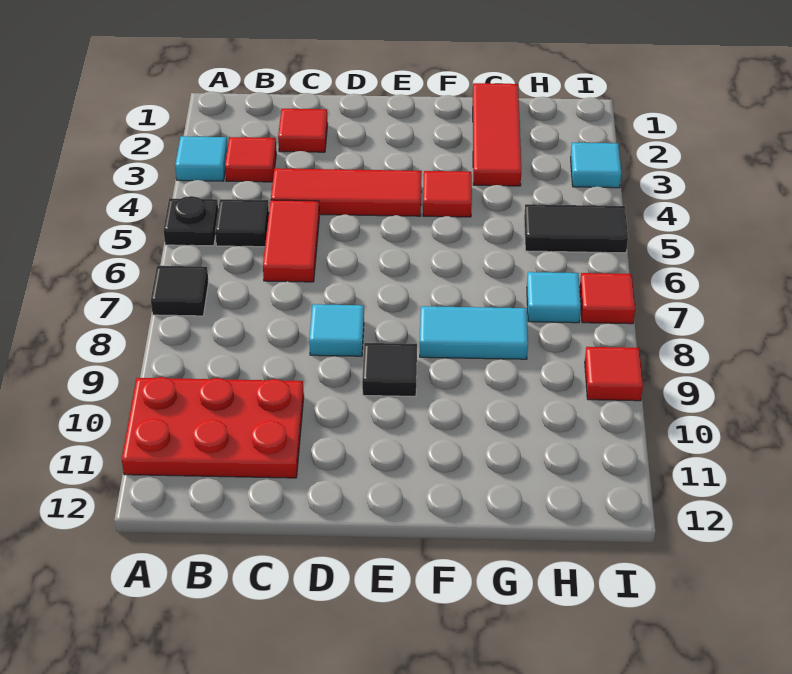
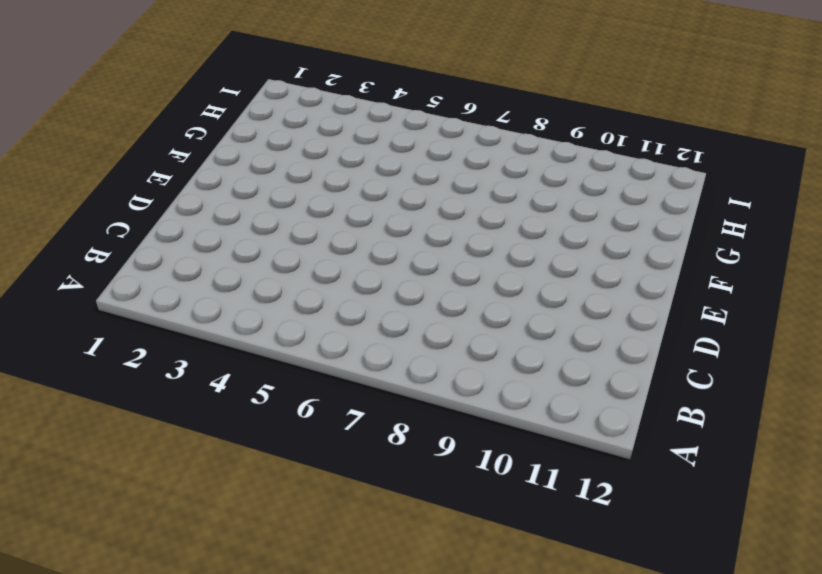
none -> cyan 1x1 tile [175,136,228,181]
none -> black 1x1 plate [163,196,218,246]
none -> black 1x1 tile [151,266,209,316]

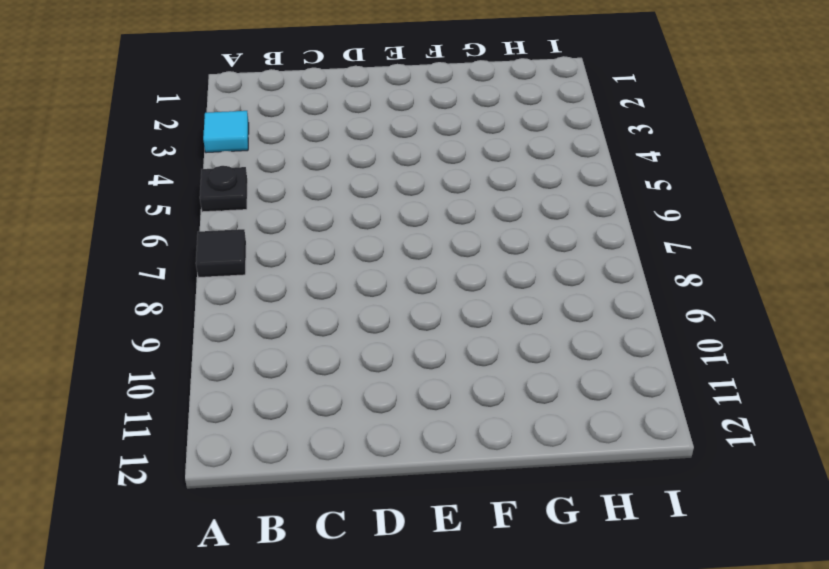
none -> red 2x3 plate [122,377,304,478]
none -> red 1x1 tile [225,137,276,182]
none -> black 1x1 tile [215,199,269,247]

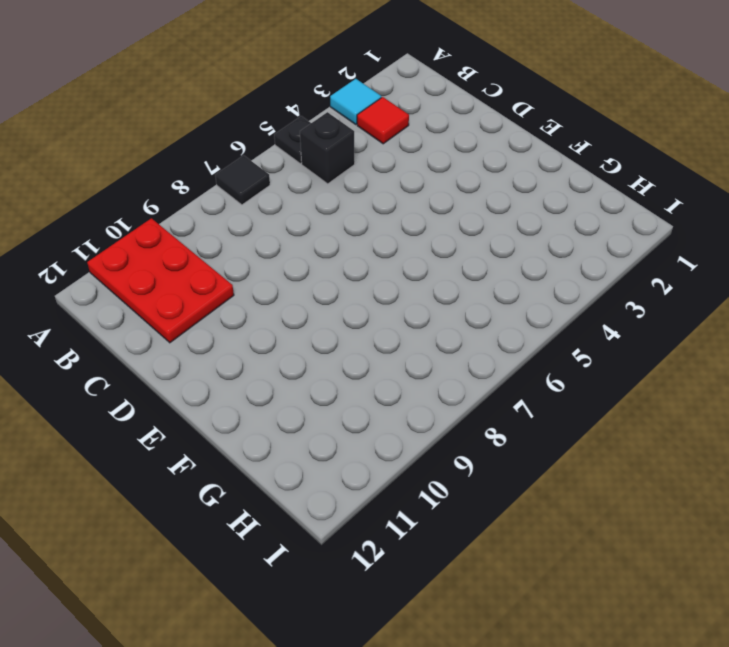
black 1x1 brick [300,112,355,184] -> black 1x1 tile [215,199,269,247]
none -> red 1x1 tile [278,109,328,152]
none -> red 1x3 tile [271,168,422,216]
none -> red 1x2 tile [263,200,319,282]

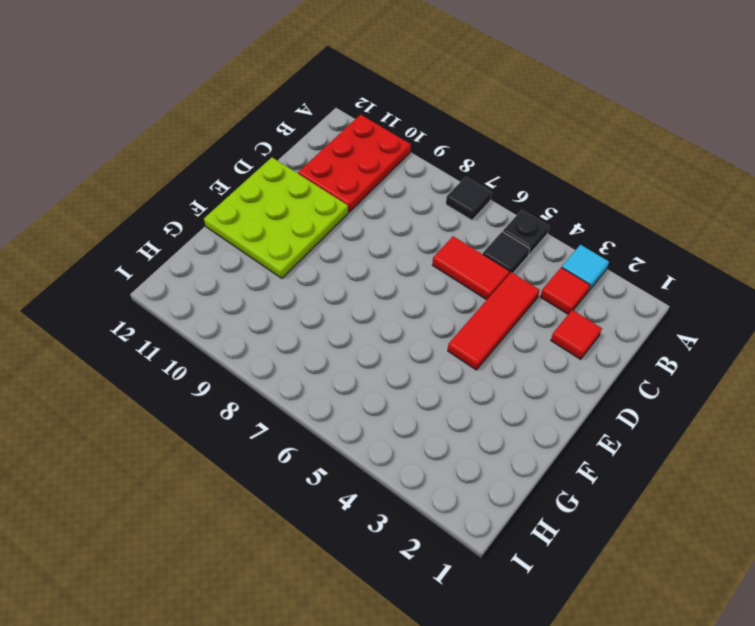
lime 3x3 plate [204,157,348,278] -> none
none -> cyan 1x1 tile [309,304,364,356]
none -> black 1x1 tile [362,343,417,396]
none -> red 1x1 tile [423,171,472,217]

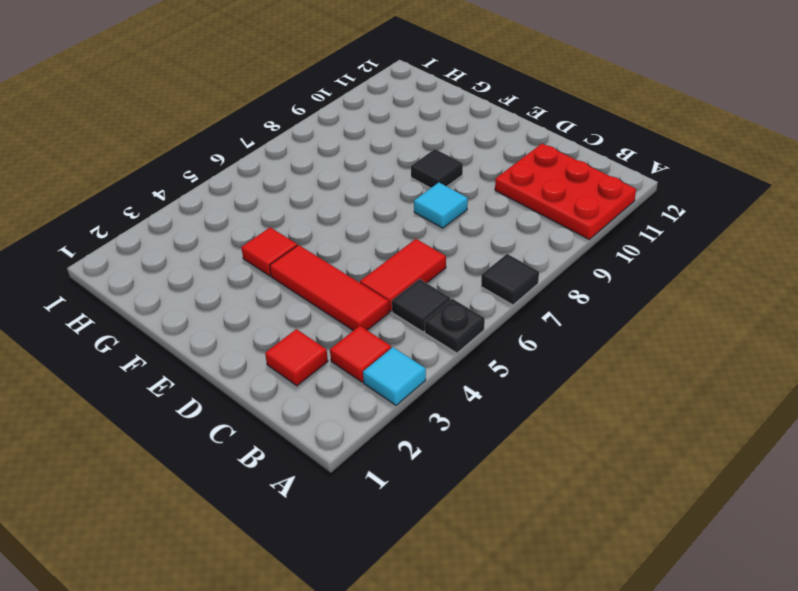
none -> cyan 1x2 tile [420,306,528,359]
none -> red 1x3 tile [473,83,521,186]
none -> black 1x2 tile [524,204,628,253]

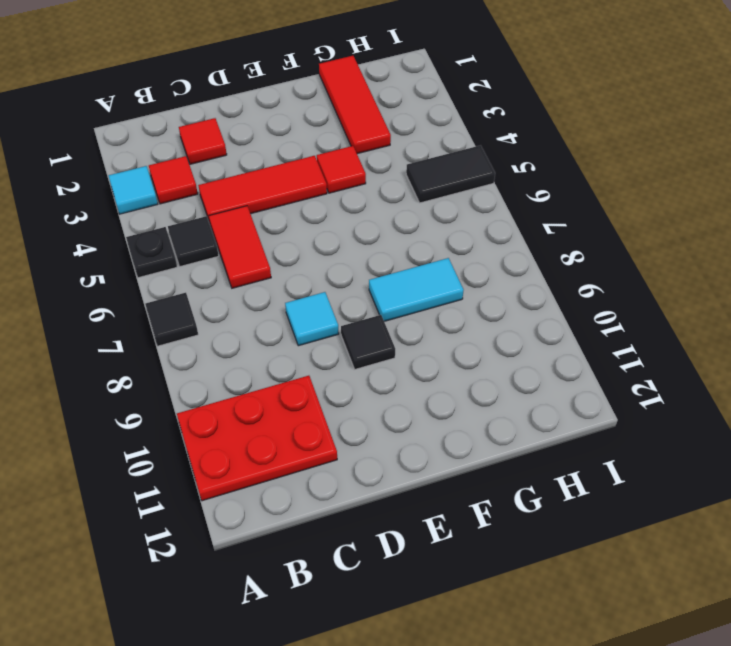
none -> cyan 1x1 tile [527,272,581,323]
none -> cyan 1x1 tile [571,143,621,188]
none -> red 1x1 tile [580,273,635,324]

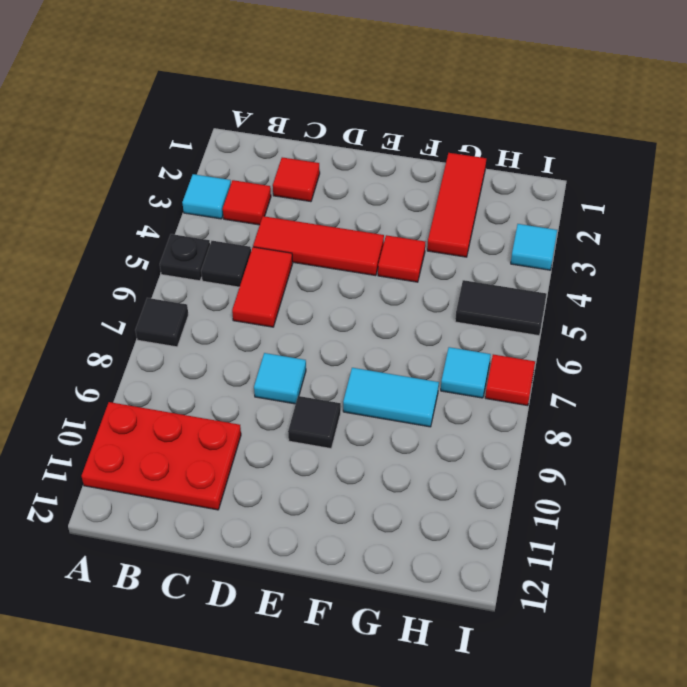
none -> red 1x1 tile [585,347,643,401]

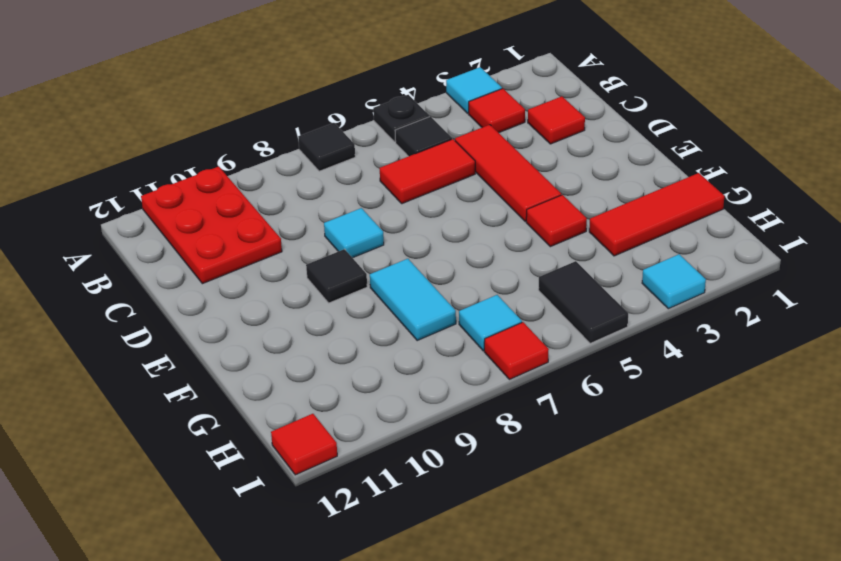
red 1x1 tile [271,414,337,475] -> red 1x1 tile moved to [585,347,643,401]

